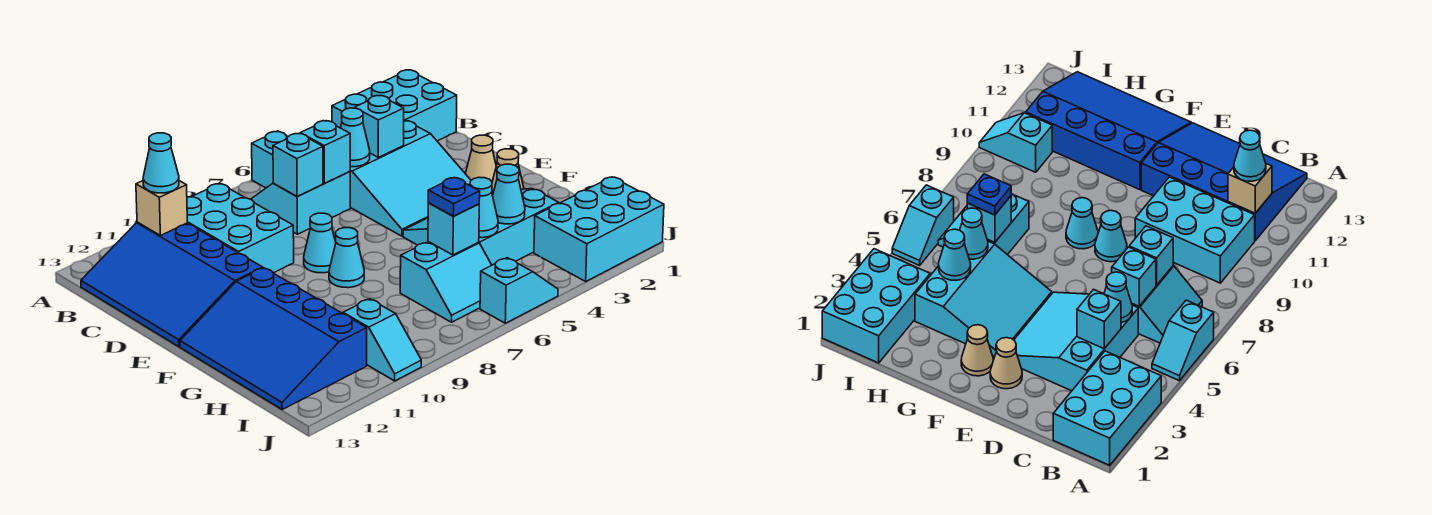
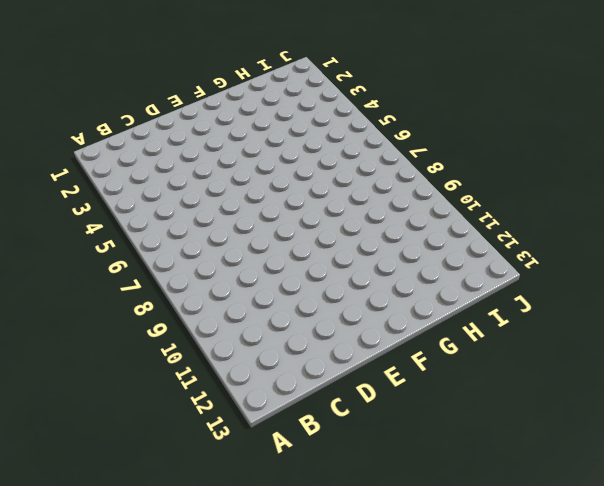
none -> cyan 2x3 brick [332,70,457,141]
none -> cyan 1x2 slope [252,131,288,188]
none -> cyan 2x2 slope [251,171,350,234]

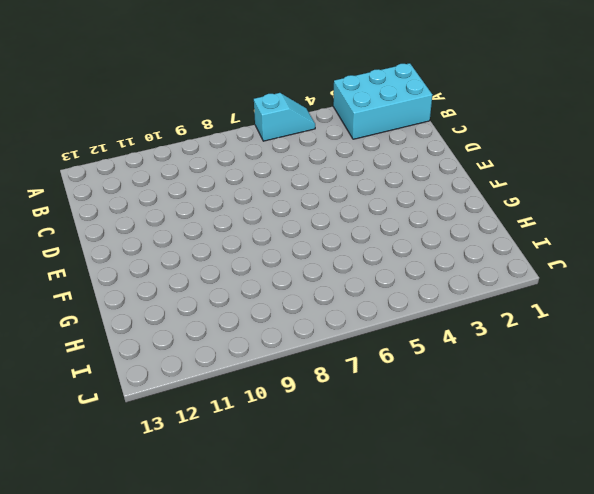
none -> cyan 2x2 slope [251,171,350,234]
none -> cyan 2x3 brick [187,184,294,273]
none -> blue 3x4 slope [81,222,263,347]

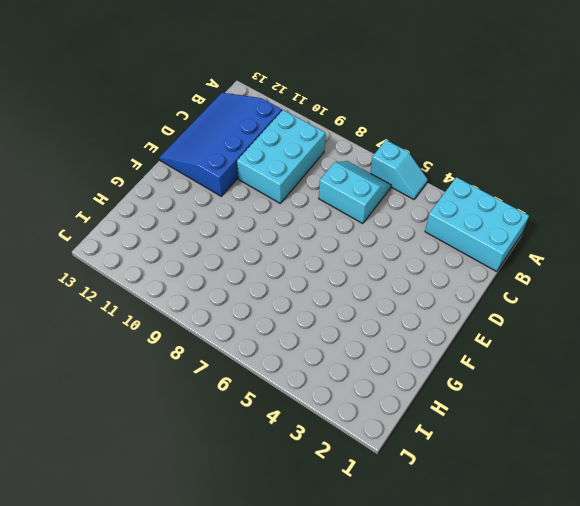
none -> cyan 3x3 slope [350,121,471,236]
none -> tan 1x1 cone [465,135,496,181]
none -> cyan 1x1 cone [304,213,336,273]

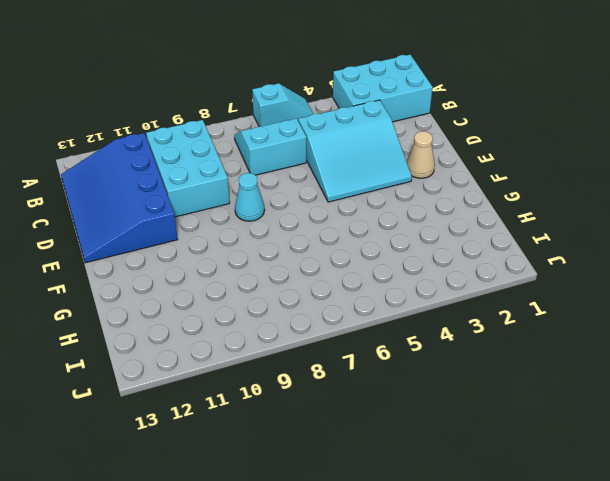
none -> tan 1x1 cone [492,149,524,191]
none -> cyan 3x3 slope [403,189,559,265]
none -> cyan 1x1 cone [329,228,364,288]

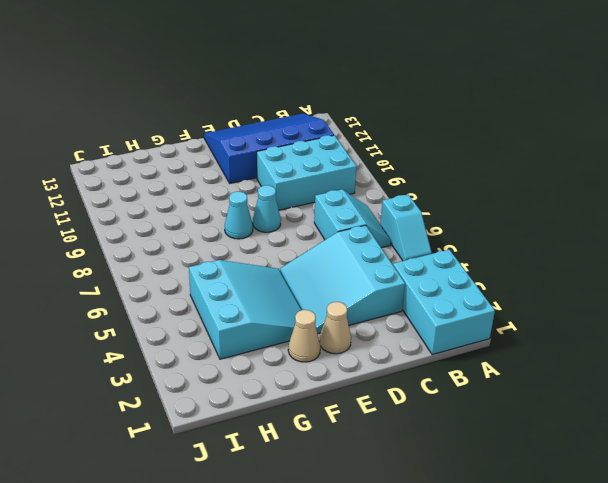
none -> blue 3x4 slope [180,268,367,409]
none -> cyan 2x2 slope [400,242,492,322]
none -> cyan 2x3 brick [534,177,664,281]

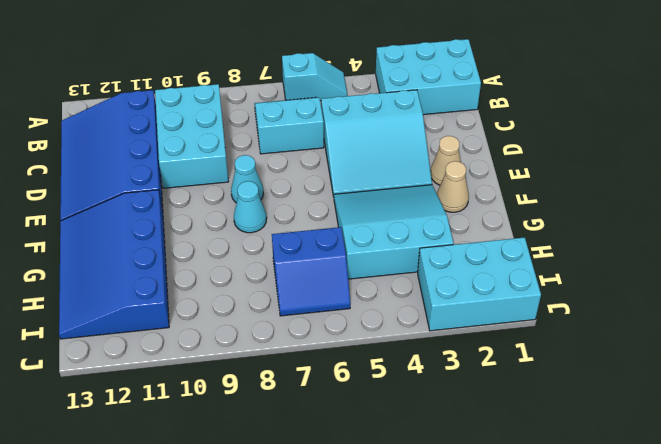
blue 2x2 slope [272,227,350,316] -> cyan 2x2 slope [400,242,492,322]
none -> cyan 1x2 slope [343,299,421,381]
none -> cyan 1x2 slope [480,258,558,323]
none -> tan 1x1 brick [136,181,187,236]

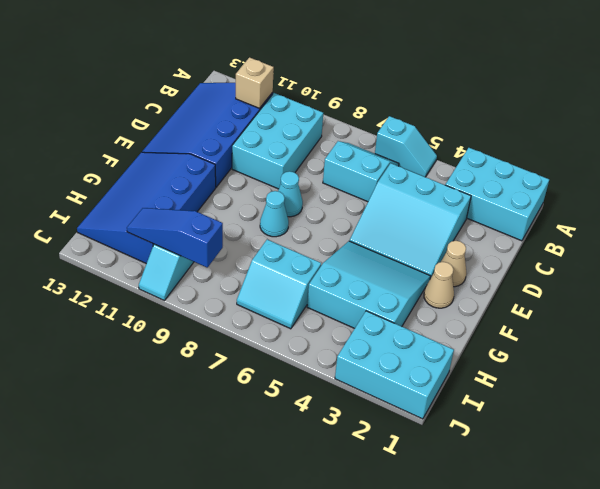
blue 1x3 slope [127,208,223,268] -> none
none -> cyan 1x2 slope [480,258,558,323]
none -> cyan 1x1 brick [355,96,404,157]
none -> cyan 1x1 cone [341,108,370,167]

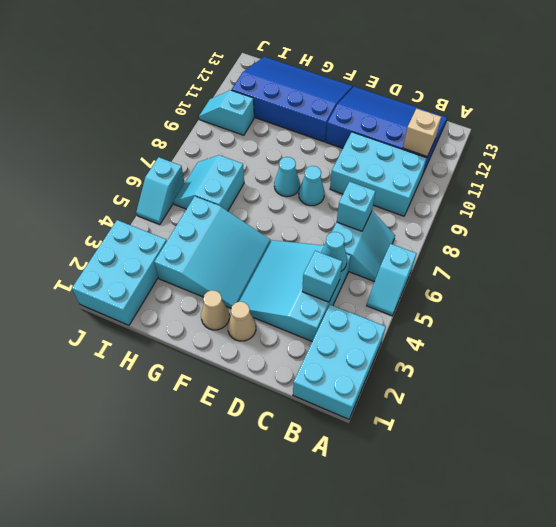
none -> cyan 1x1 brick [300,121,350,183]
none -> cyan 1x1 cone [493,164,525,224]
none -> cyan 1x1 cone [470,177,498,238]

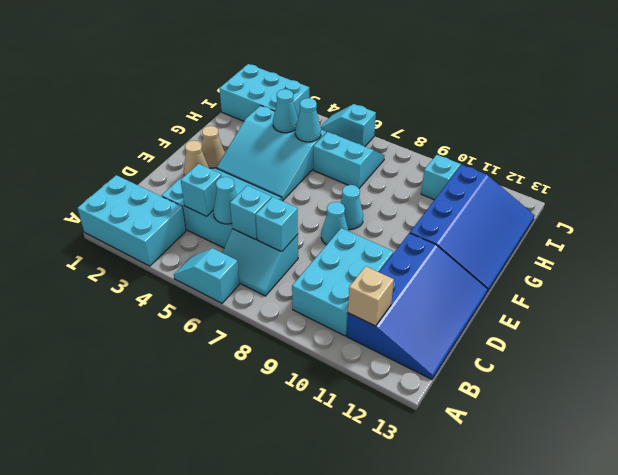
none -> cyan 1x1 brick [428,203,479,255]
none -> cyan 1x1 cone [143,133,179,193]
none -> blue 1x1 plate [428,177,480,216]

